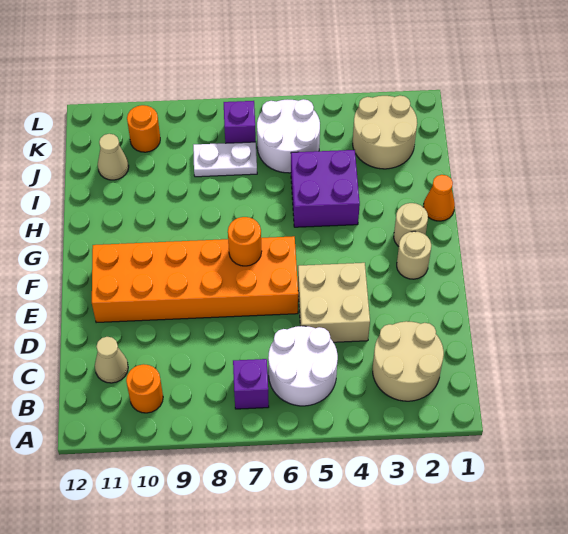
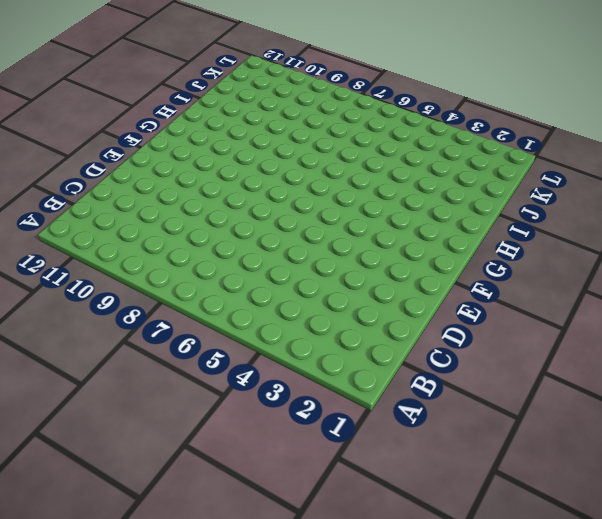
none -> tan 2x2 round brick [373,321,444,401]
none -> white 2x2 round brick [268,326,338,406]
none -> purple 1x1 brick [233,359,269,409]

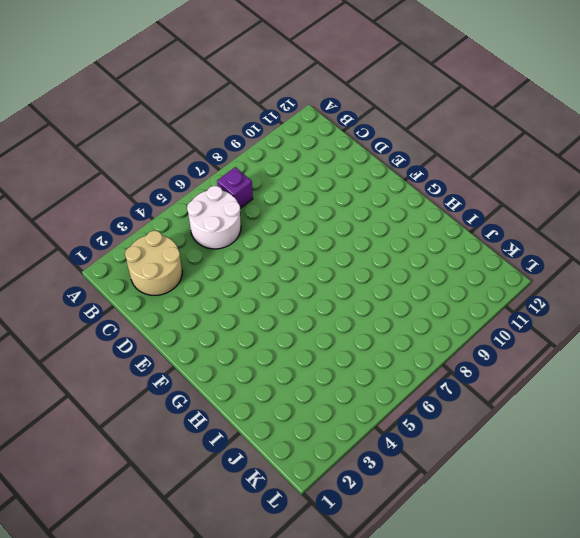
none -> orange 1x1 round brick [126,364,163,413]
none -> tan 1x1 cone [95,337,128,383]
none -> tan 2x2 brick [298,263,370,342]

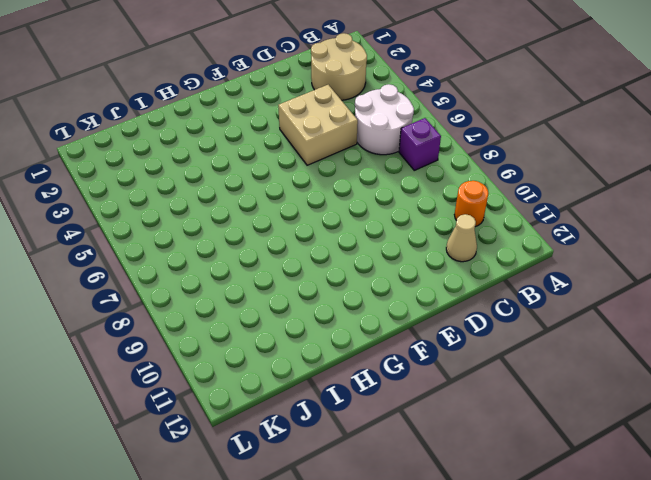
none -> orange 2x6 brick [92,236,298,323]
none -> tan 1x1 round brick [397,231,431,279]
none -> tan 1x1 round brick [394,203,428,246]

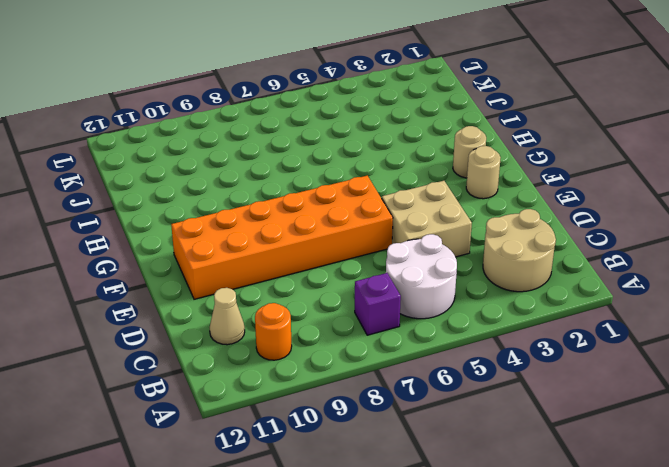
none -> orange 1x1 cone [424,175,455,221]
none -> purple 2x2 brick [291,150,360,227]
none -> tan 2x2 round brick [353,96,417,169]

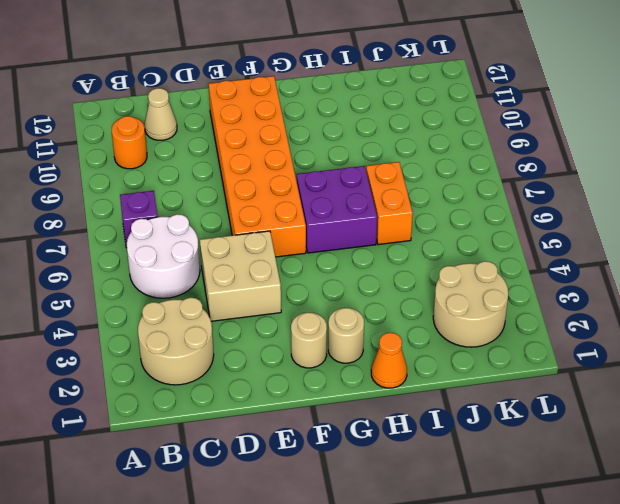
purple 2x2 brick [297,166,377,253] -> purple 2x2 brick moved to [291,150,360,227]
orange 1x2 brick [366,162,413,245] -> none
none -> white 2x2 round brick [257,99,320,173]
none -> white 1x2 plate [193,142,257,177]
none -> tan 1x1 cone [98,134,129,180]

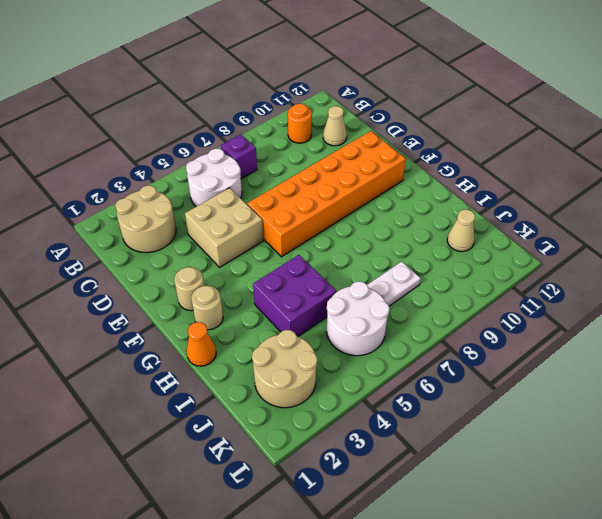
none -> purple 1x1 brick [224,101,256,143]
none -> orange 1x1 round brick [127,105,160,152]
none -> orange 1x1 round brick [228,217,262,266]

